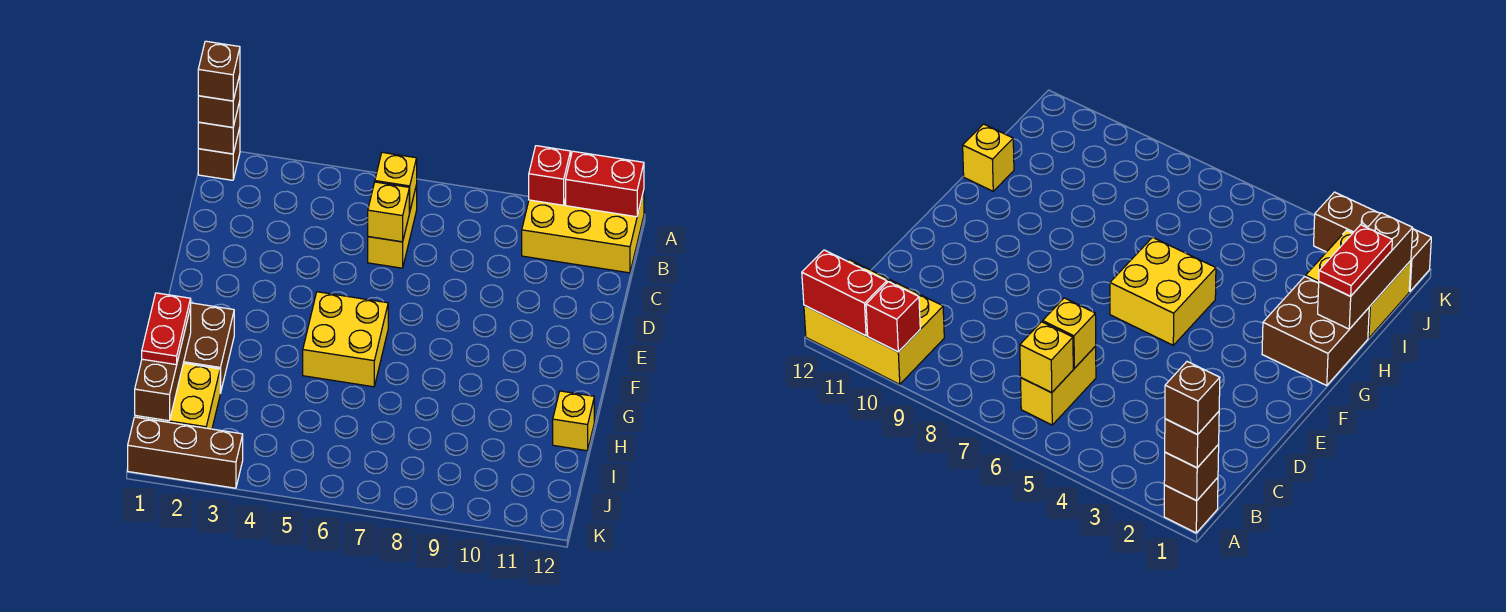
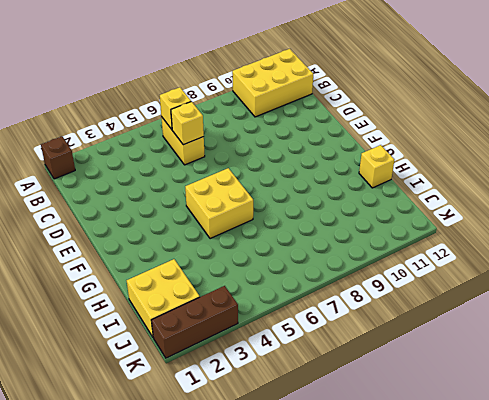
none -> brown 2x2 brick [184,303,234,393]
none -> brown 1x1 brick [198,102,240,154]
none -> red 1x1 brick [529,146,571,205]

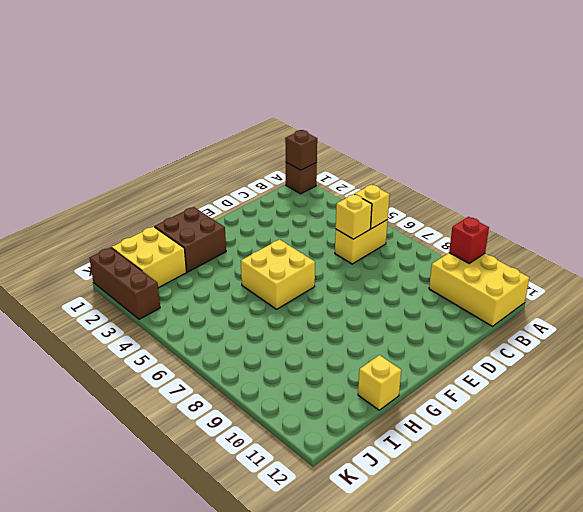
none -> red 1x2 brick [566,151,644,217]
none -> brown 1x3 brick [135,308,191,421]
none -> brown 1x1 brick [198,75,240,127]

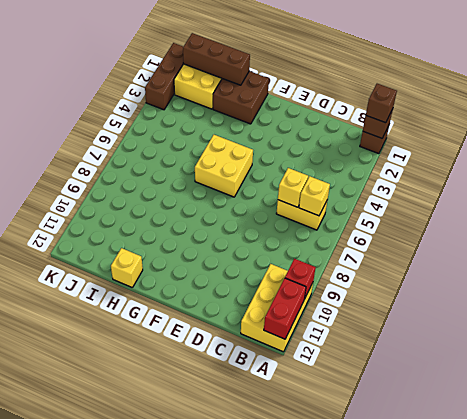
none -> red 1x2 plate [142,293,191,365]
none -> brown 1x1 brick [198,41,240,101]

